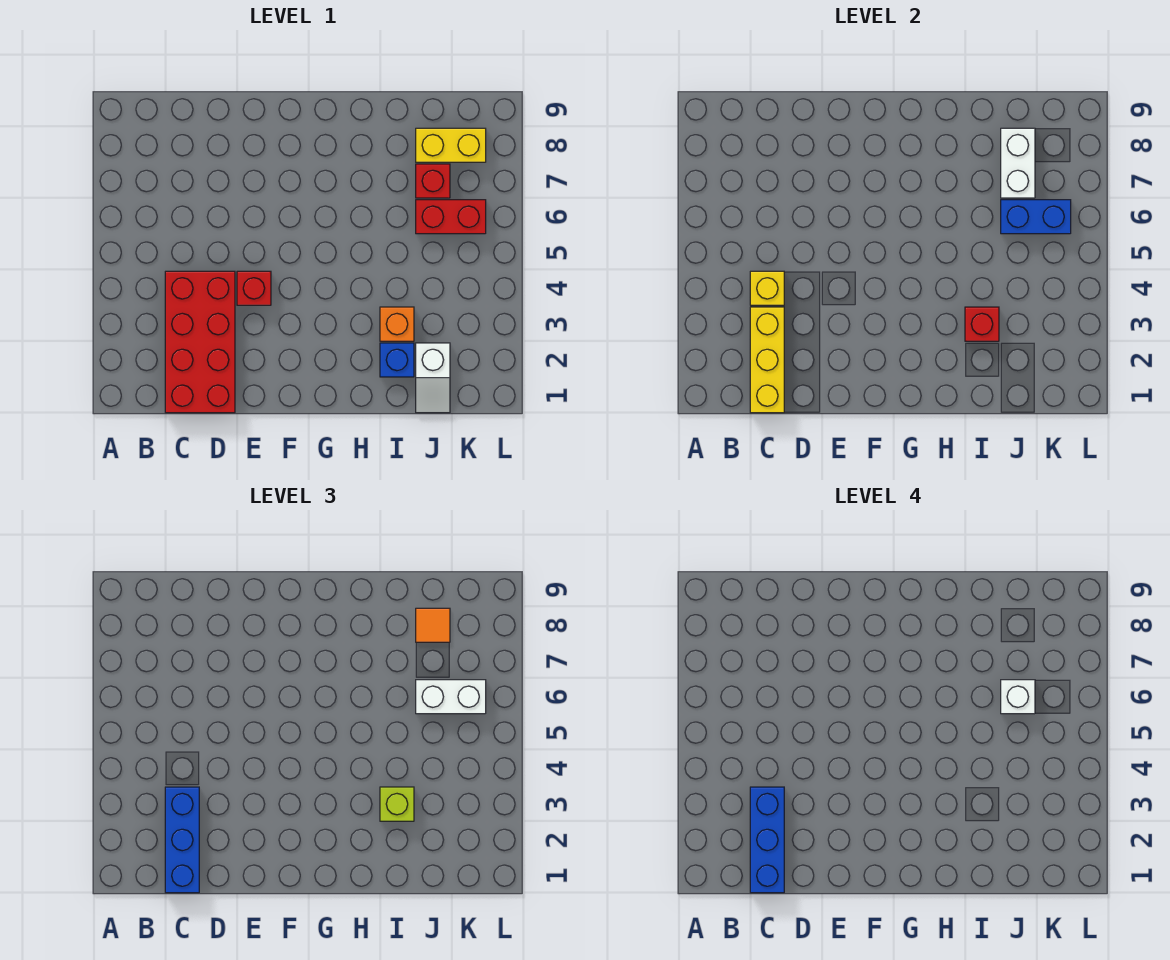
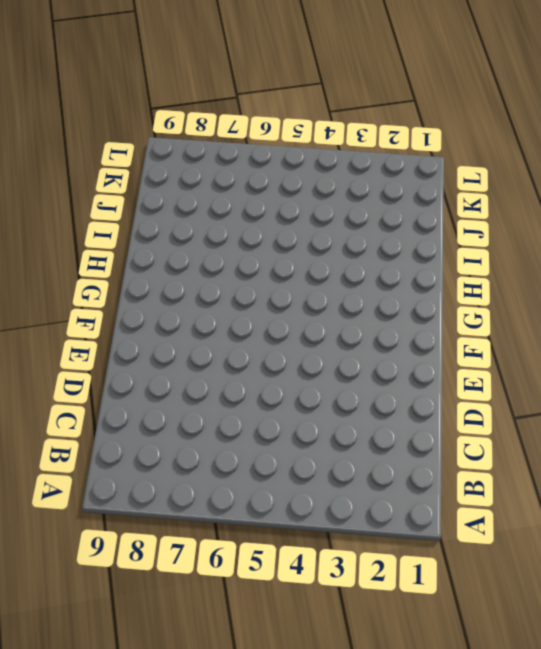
none -> red 2x4 brick [165,271,235,413]
none -> red 1x1 brick [237,271,271,305]
none -> blue 1x1 brick [380,343,414,377]

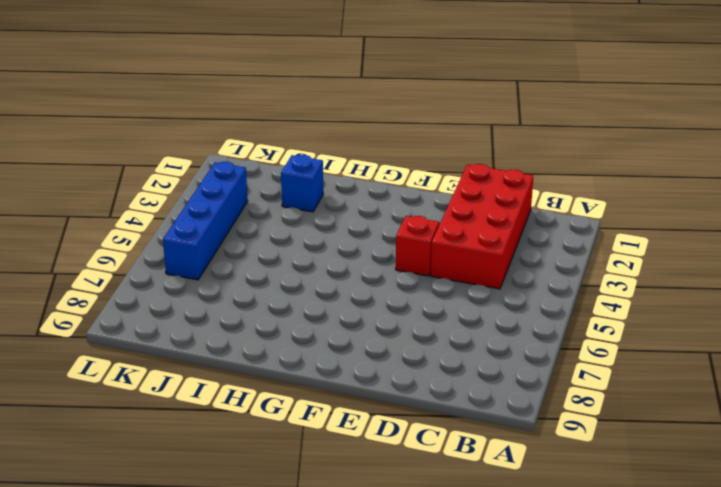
blue 1x4 brick [163,162,248,280] -> red 1x2 brick [416,200,486,234]
none -> orange 1x1 brick [380,307,414,341]
none -> white 1x2 slope [416,343,450,413]
none -> red 1x1 brick [416,164,450,198]

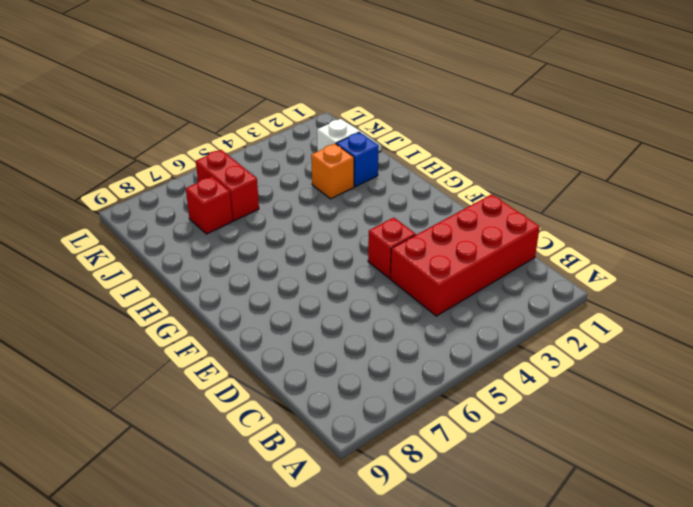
none -> yellow 1x2 brick [416,128,486,162]
none -> yellow 1x3 brick [750,307,784,413]
none -> yellow 1x1 brick [750,271,784,305]

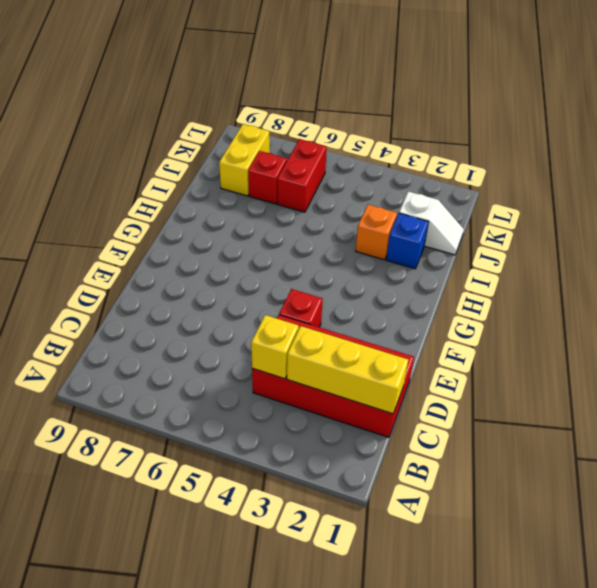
none -> red 1x1 brick [965,307,999,341]
none -> blue 1x2 brick [1001,200,1071,234]
none -> white 1x2 brick [1001,128,1035,198]

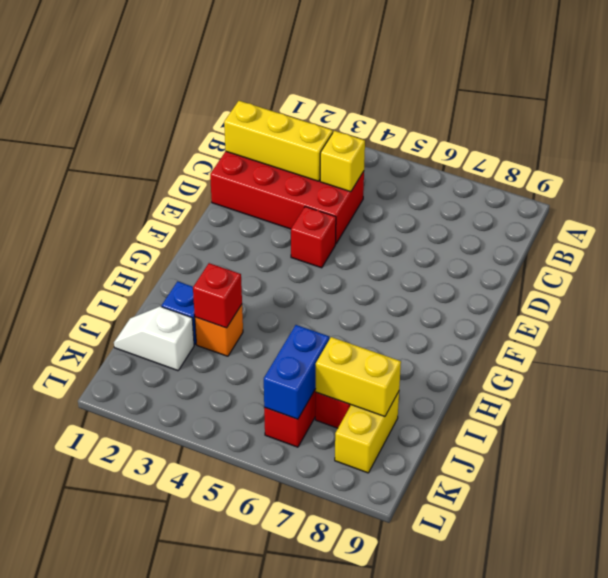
yellow 1x2 brick [316,337,401,417] -> white 1x2 brick [1001,128,1035,198]
none -> blue 1x3 brick [165,787,199,893]
none -> lime 1x1 brick [380,787,414,821]
none -> white 1x2 brick [416,680,486,714]

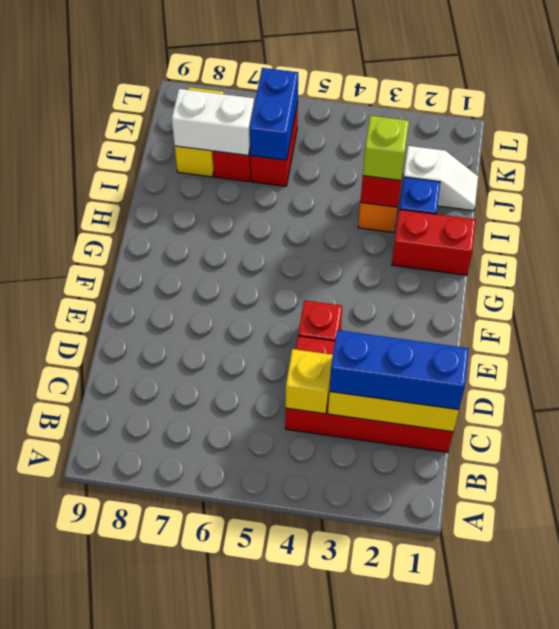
red 1x2 brick [392,209,476,275] -> none
none -> white 1x2 brick [416,680,486,714]
none -> orange 1x1 tile [416,608,450,642]
none -> blue 1x3 brick [750,787,784,893]

